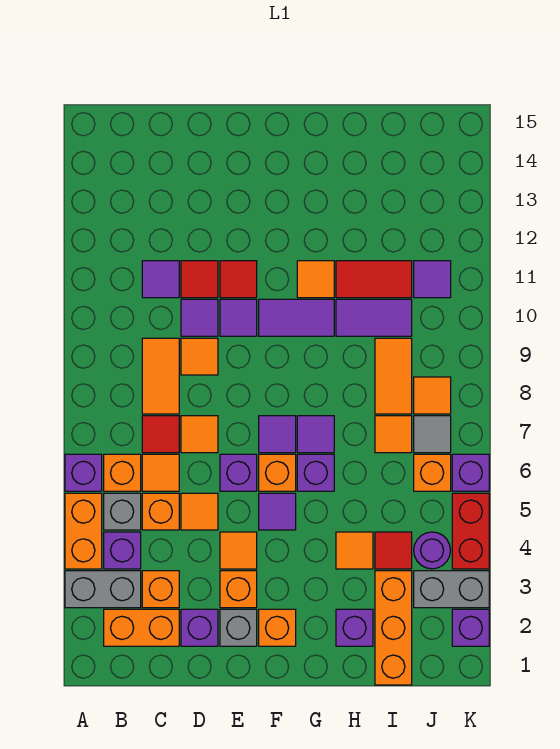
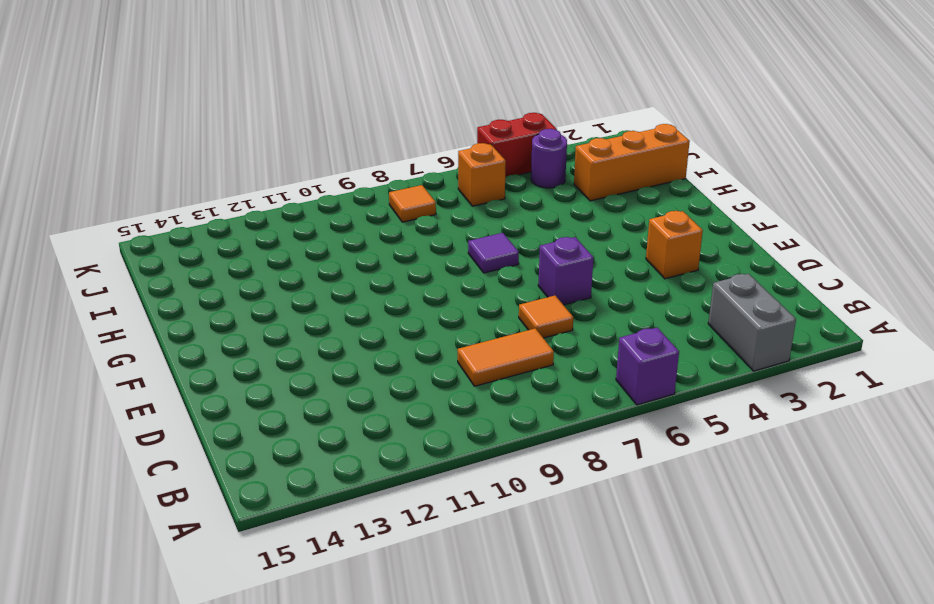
none -> orange 1x2 brick [65,493,102,569]
none -> orange 1x2 brick [104,609,179,646]
none -> purple 1x1 brick [104,532,141,569]
none -> grey 1x1 brick [104,493,141,530]

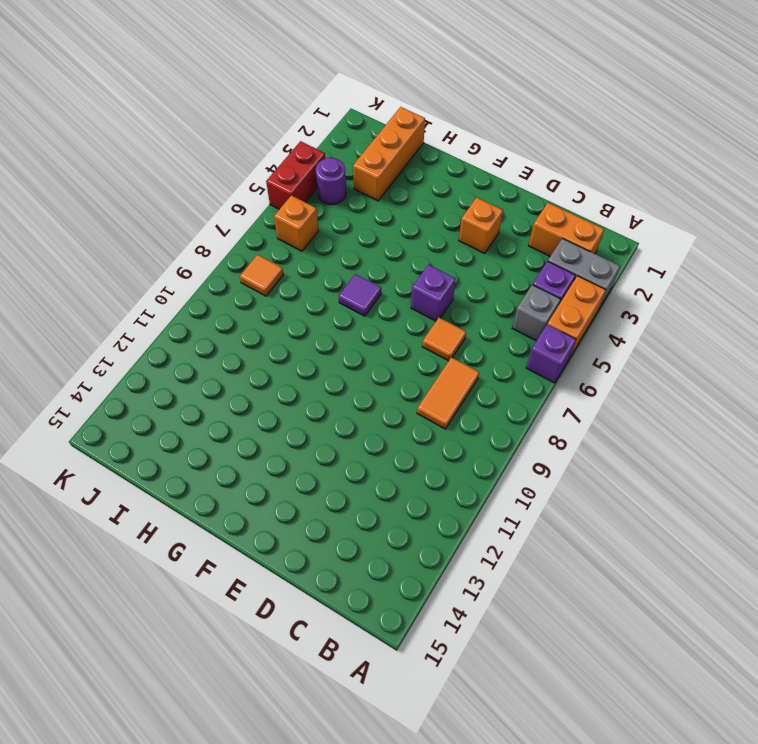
none -> orange 1x1 brick [104,454,141,491]
none -> orange 1x1 brick [142,571,179,608]
none -> orange 1x1 brick [142,493,179,530]
none -> orange 1x1 tile [142,454,179,491]

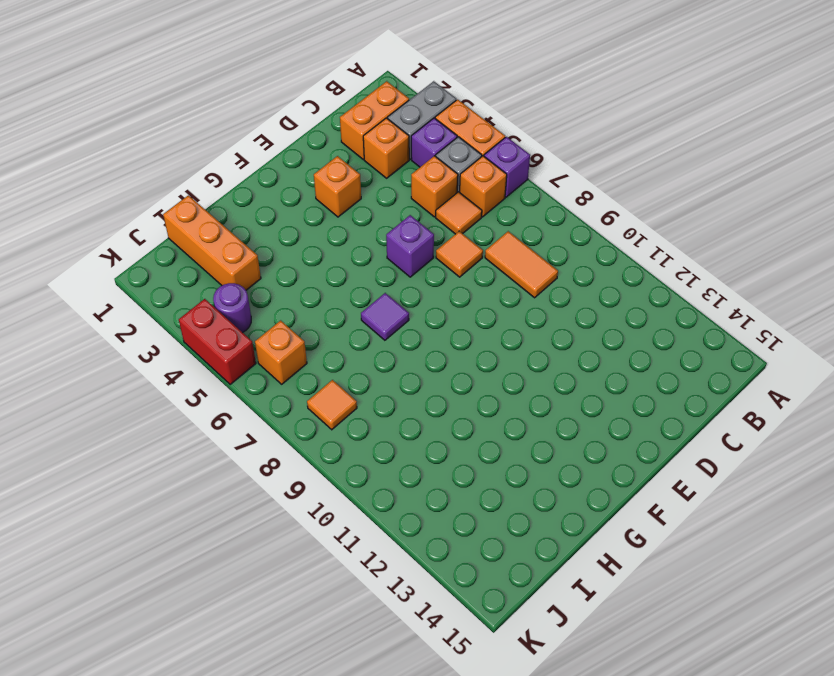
none -> red 1x1 tile [142,416,179,453]
none -> purple 1x1 tile [142,261,179,298]
none -> purple 1x1 brick [181,609,218,646]
none -> orange 1x1 tile [181,493,218,530]

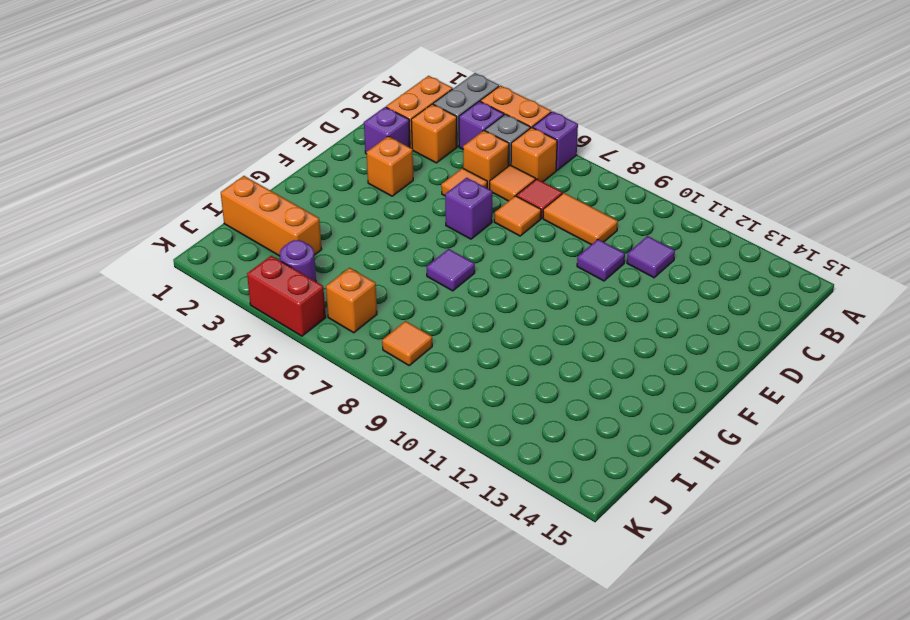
none -> orange 1x1 tile [181,338,218,375]
none -> red 1x1 tile [181,261,218,298]
none -> grey 1x1 brick [220,609,257,646]
none -> orange 1x1 tile [220,532,257,569]

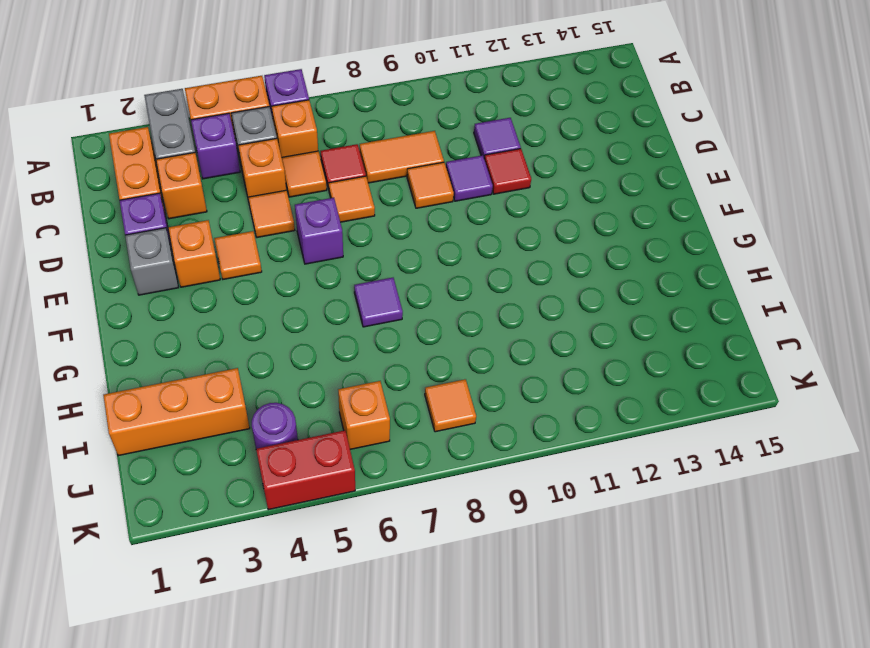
none -> purple 1x1 tile [220,299,257,336]
none -> red 1x1 tile [220,261,257,298]
none -> orange 1x1 brick [259,609,296,646]
none -> purple 1x1 tile [259,493,296,530]

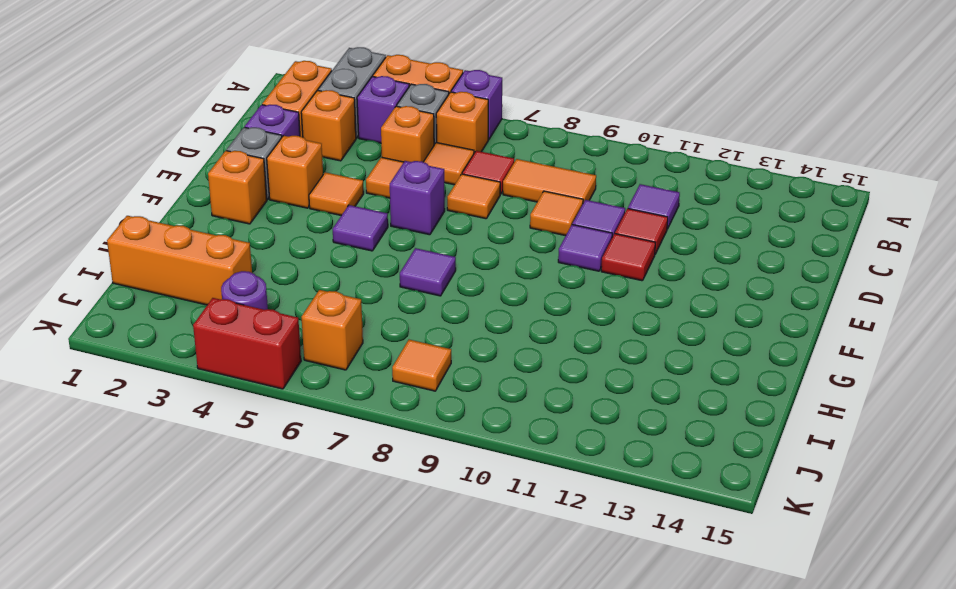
none -> orange 1x1 brick [259,454,296,491]
none -> purple 1x1 tile [259,416,296,453]
none -> purple 1x2 tile [259,299,334,336]
none -> purple 1x1 brick [297,454,334,491]

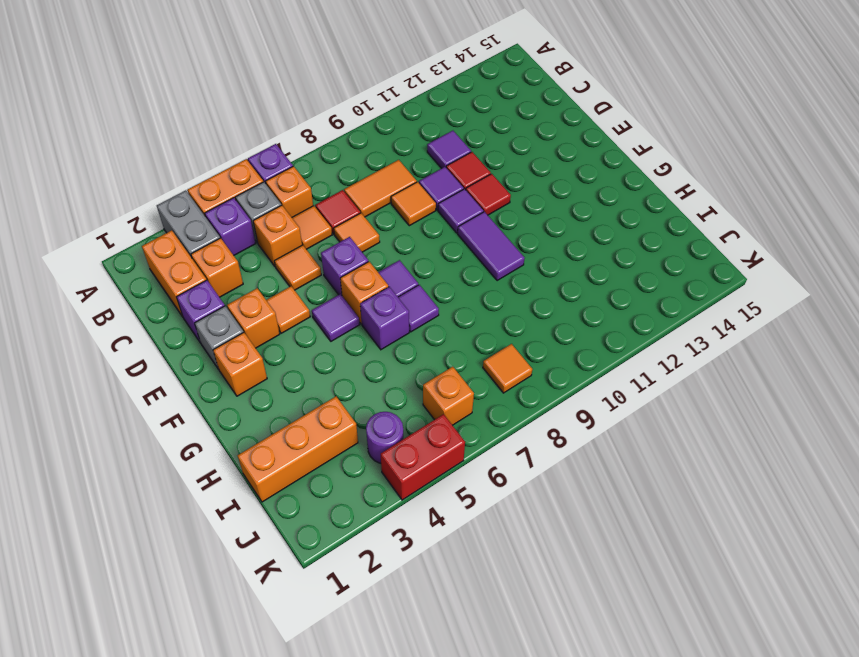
none -> orange 1x1 tile [297,261,334,298]
none -> purple 1x1 brick [336,609,373,646]
none -> orange 1x1 tile [336,532,373,569]
none -> purple 1x2 tile [336,299,412,336]

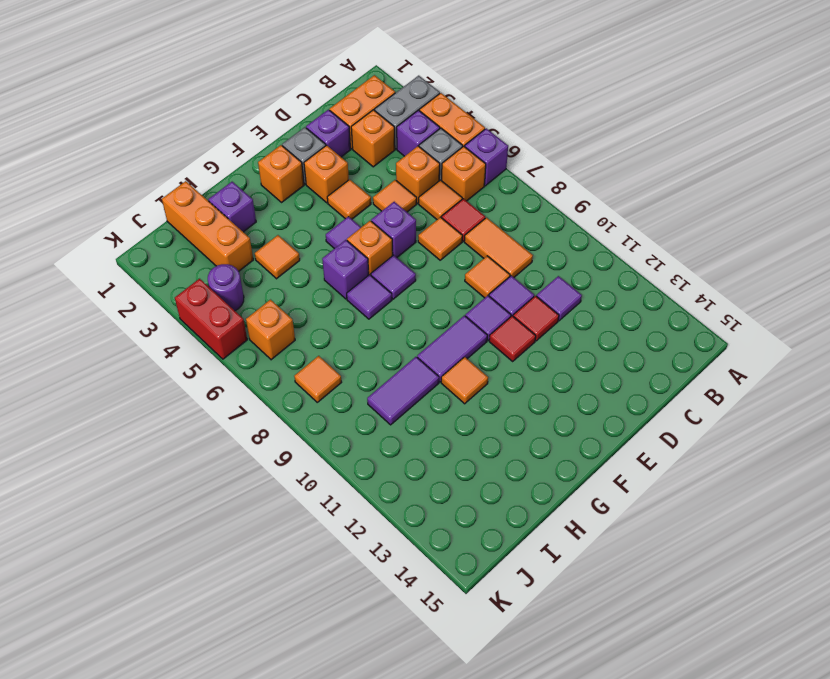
none -> red 1x2 tile [336,261,412,298]
none -> red 1x1 tile [375,532,412,569]
none -> orange 1x1 tile [375,416,412,453]
none -> orange 1x2 tile [375,338,412,414]

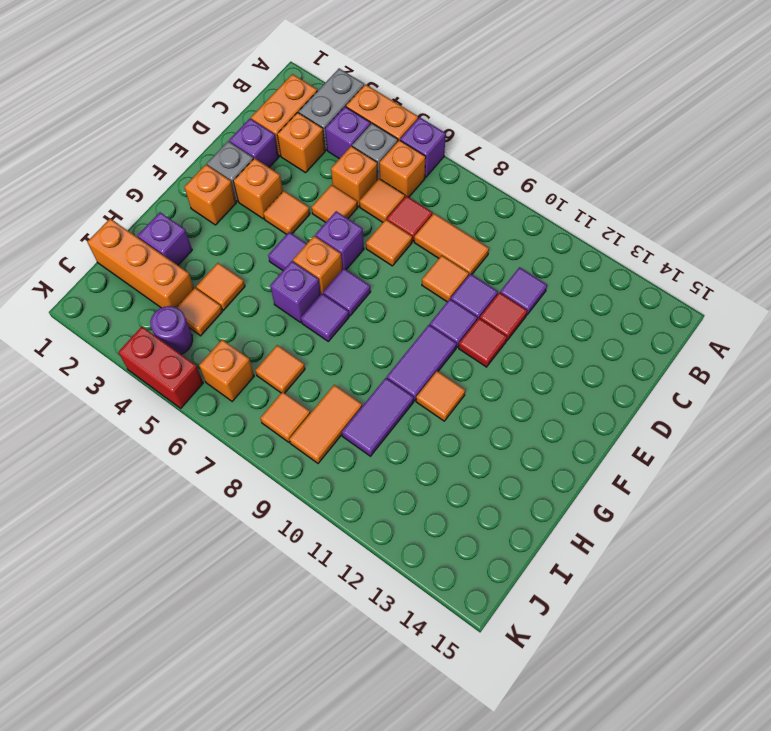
orange 1x1 tile [177,288,222,336] -> red 1x1 tile [375,532,412,569]
orange 1x2 tile [289,385,362,463] -> orange 1x2 tile turned to [375,338,412,414]
none -> red 1x2 tile [336,261,412,298]
none -> grey 1x2 brick [414,571,489,608]
none -> grey 1x1 tile [414,416,451,453]
none -> purple 1x1 tile [414,261,451,298]

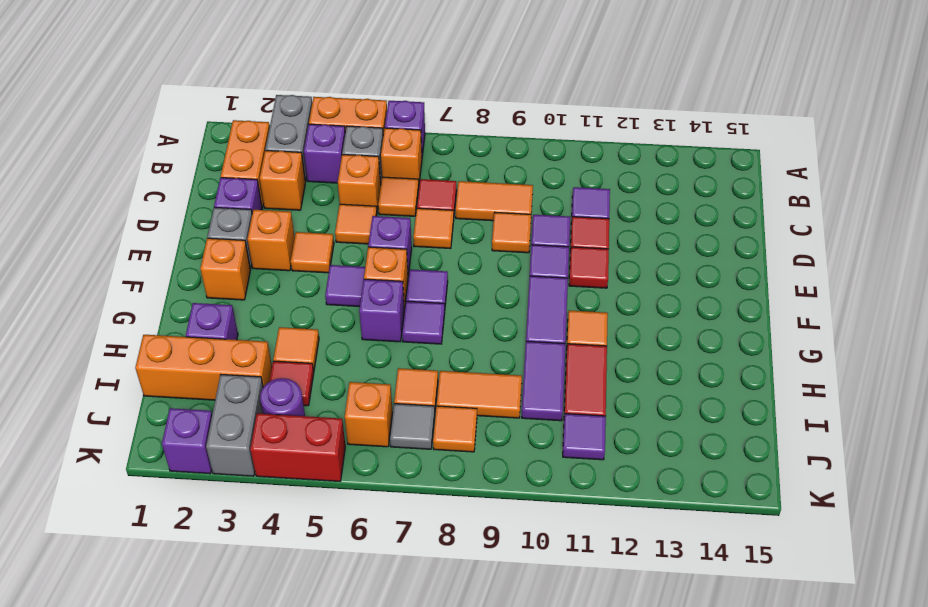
none -> purple 1x1 brick [452,454,489,491]

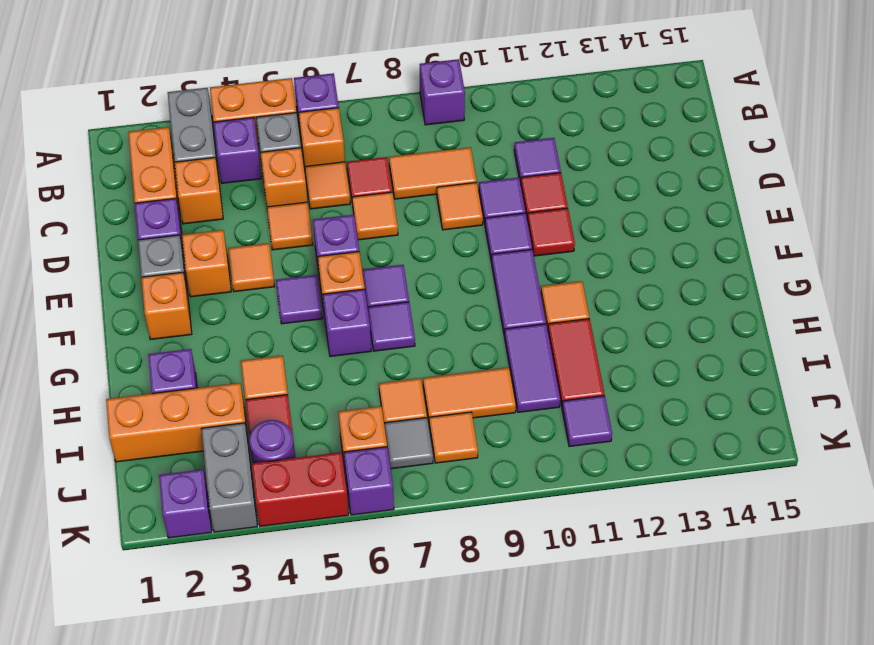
purple 1x1 brick [420,59,465,125] -> none

